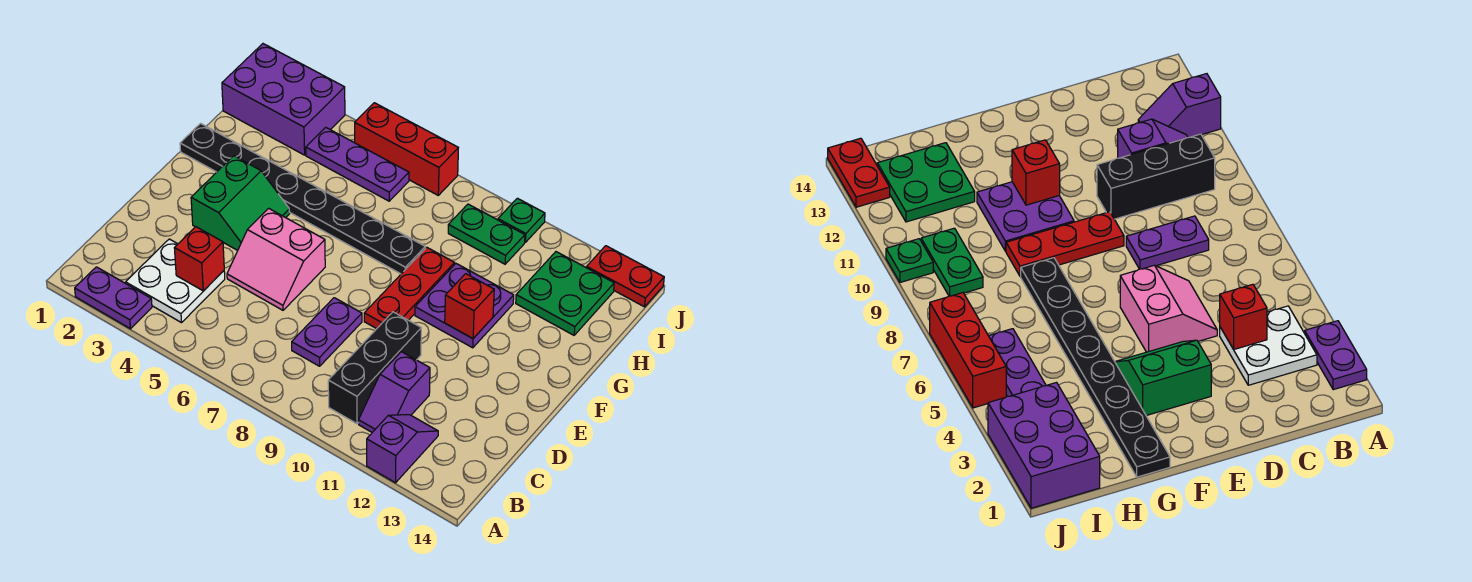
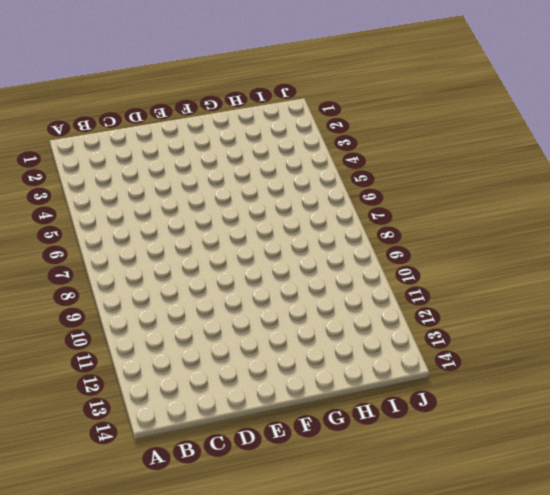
none -> purple 1x2 plate [75,267,152,329]
none -> purple 1x2 slope [367,415,438,483]
none -> white 2x2 plate [126,239,225,323]

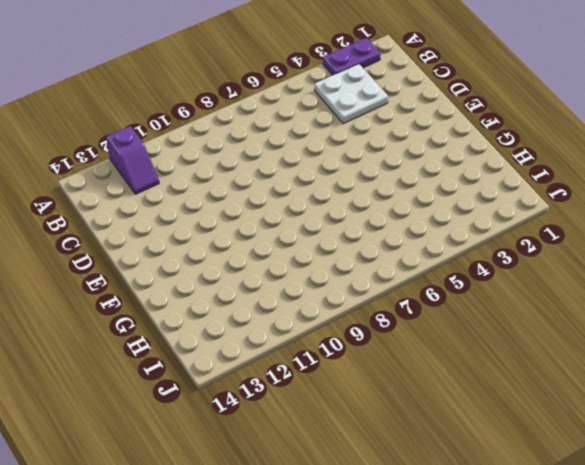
none -> black 1x3 brick [328,312,421,424]
none -> purple 1x2 slope [359,352,430,432]
none -> purple 1x2 plate [292,298,362,366]

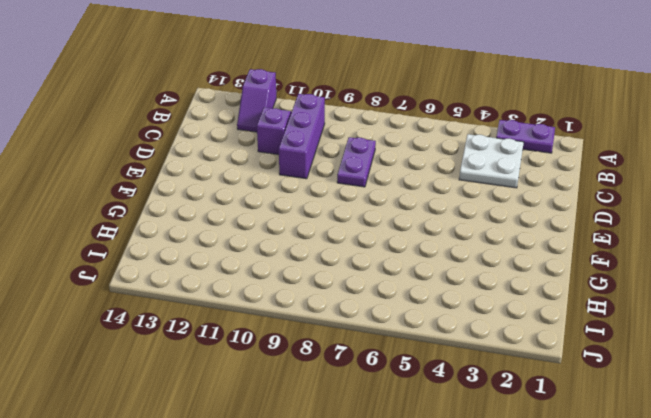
purple 1x3 brick [279,94,325,179] -> black 1x3 brick [328,312,421,424]
none -> pink 2x2 slope [227,208,325,310]
none -> green 2x2 slope [191,156,290,250]
none -> red 1x3 plate [364,247,455,329]

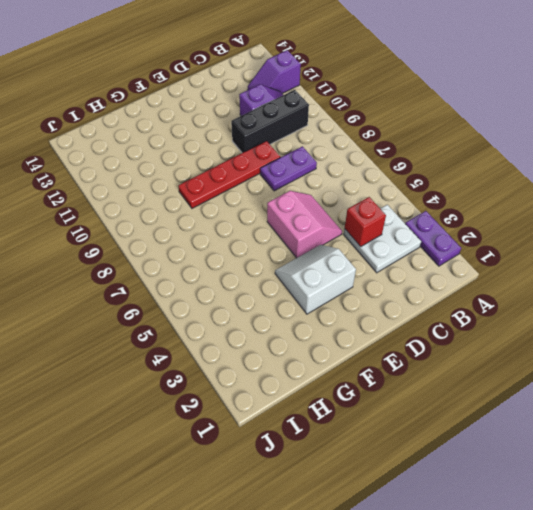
red 1x4 plate [178,141,280,208] -> red 1x3 plate [364,247,455,329]
white 2x2 slope [275,245,356,314] -> green 2x2 slope [191,156,290,250]
none -> purple 2x2 plate [415,264,514,348]
none -> black 1x8 plate [180,123,425,274]
none -> green 2x2 plate [516,252,614,335]

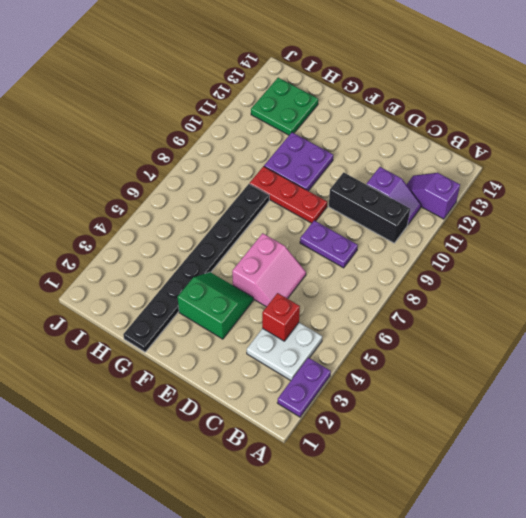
none -> purple 2x3 brick [222,44,345,155]
none -> purple 1x3 plate [306,127,409,201]
none -> green 1x2 plate [448,204,525,264]

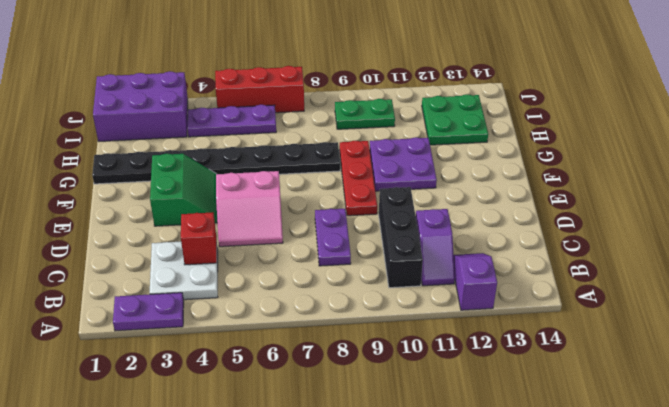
none -> green 1x1 plate [498,198,545,242]
none -> red 1x2 plate [587,246,664,307]
none -> red 1x1 brick [445,274,494,339]

